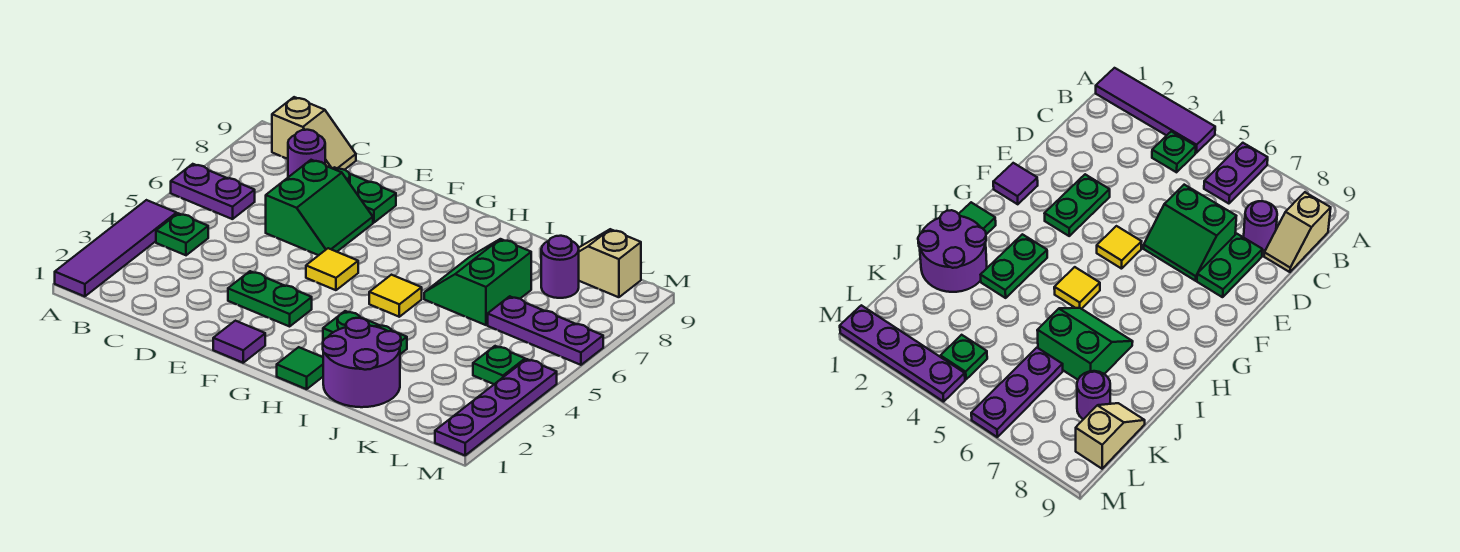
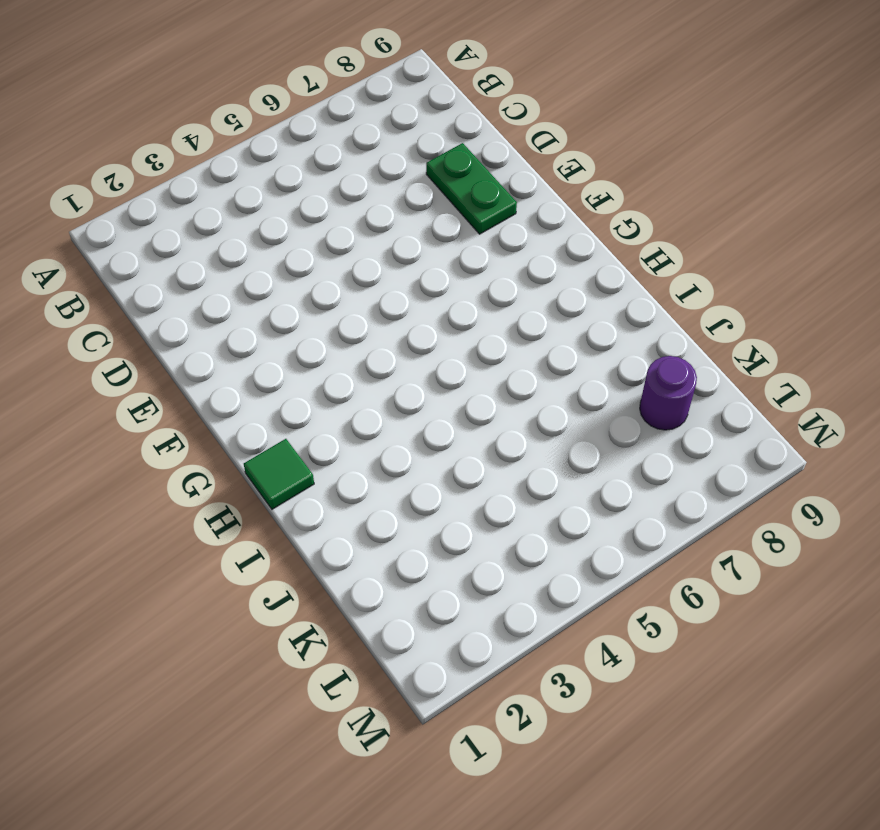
none -> purple 1x4 tile [55,200,177,296]
none -> purple 1x2 plate [171,164,255,219]
none -> green 1x1 plate [156,213,208,255]

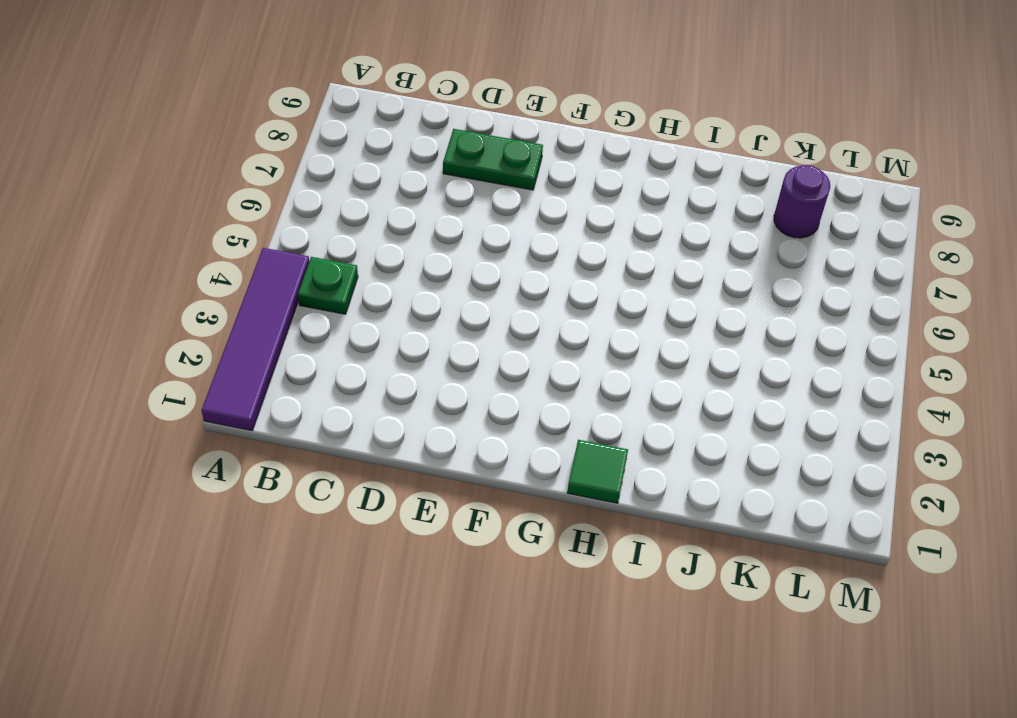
none -> purple 1x2 plate [171,164,255,219]
none -> tan 1x2 slope [272,97,356,170]
none -> purple 1x1 round brick [288,130,325,177]

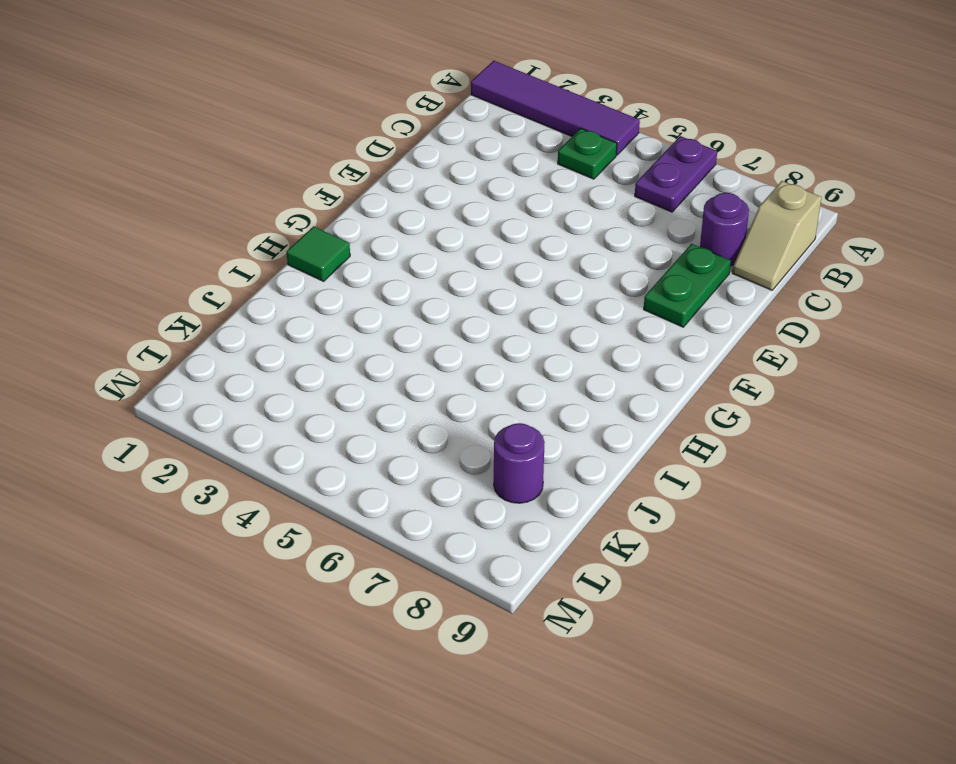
none -> green 2x2 slope [266,160,373,255]
none -> green 1x2 plate [228,271,312,326]
none -> purple 1x1 tile [213,321,265,363]

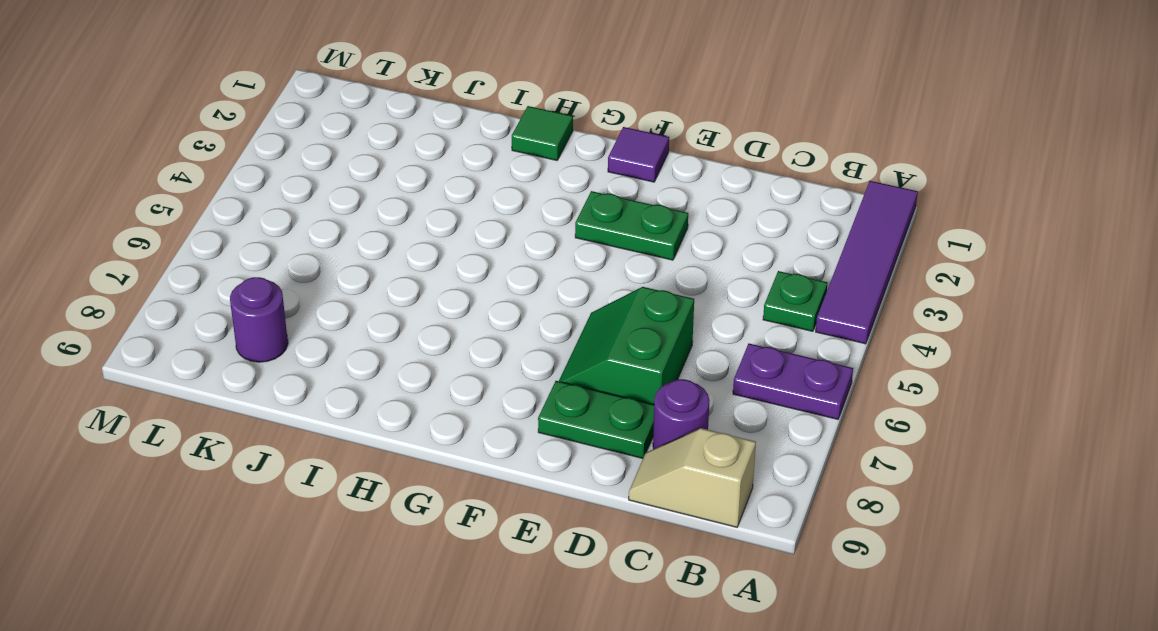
none -> yellow 1x1 tile [306,248,358,290]
none -> green 1x2 plate [323,311,407,354]
none -> yellow 1x1 tile [369,275,422,317]

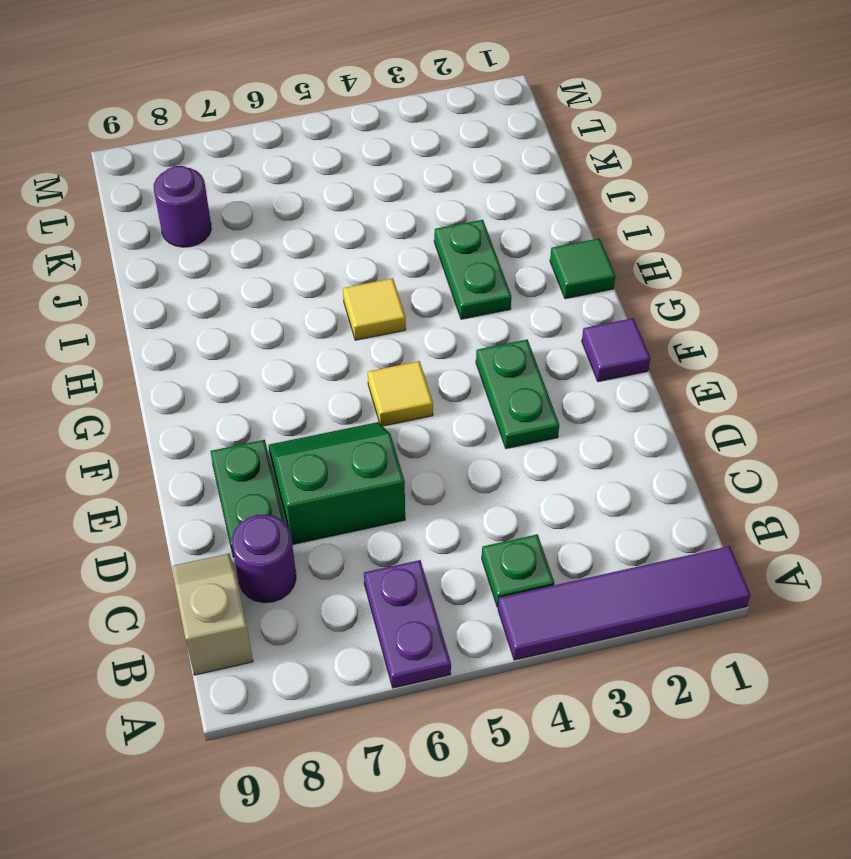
none -> purple 2x2 round brick [323,318,401,407]
none -> green 2x2 slope [424,239,531,325]
none -> purple 1x3 plate [488,296,603,365]

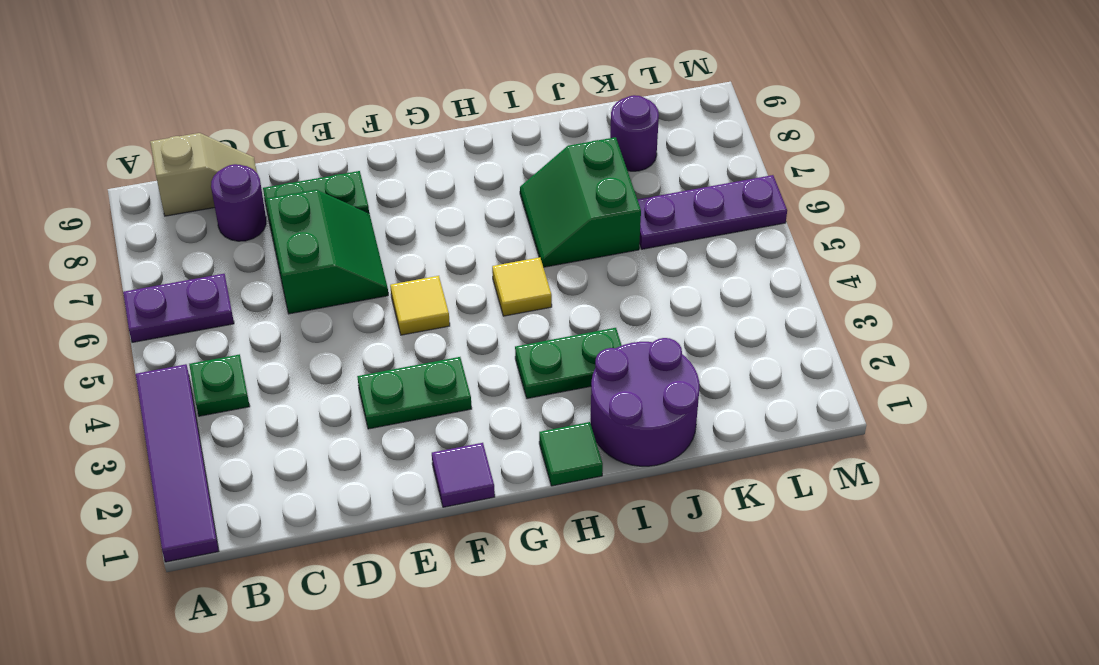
none -> tan 1x2 slope [579,229,641,297]
none -> green 1x1 plate [473,346,525,384]
none -> purple 1x4 plate [435,359,557,455]

